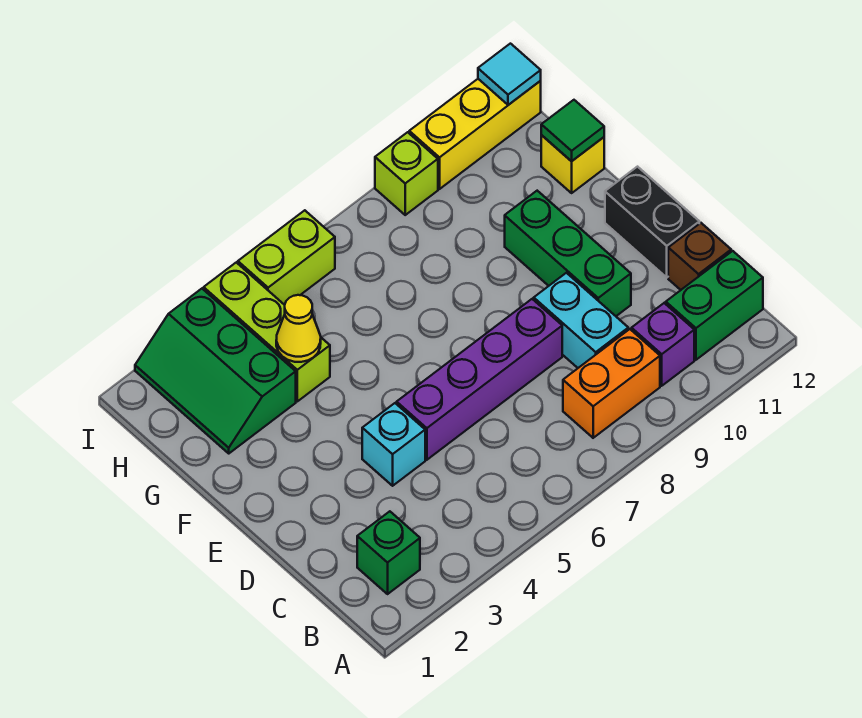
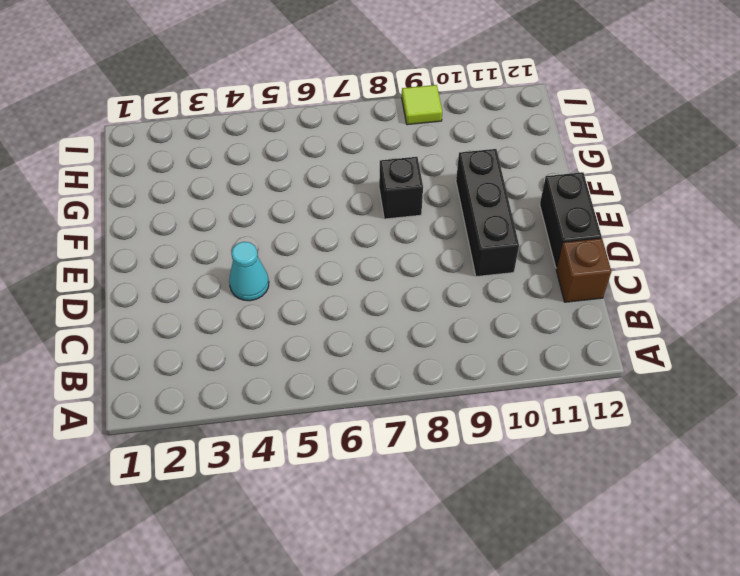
cyan 1x1 cone [229,242,269,301] -> cyan 1x1 brick [362,403,425,486]
black 1x3 brick [456,149,519,277] -> green 1x3 brick [505,191,631,316]
black 1x1 brick [379,157,423,219] -> none
lime 1x1 tile [402,85,442,125] -> lime 1x1 brick [375,132,438,215]
none -> green 1x1 brick [357,511,420,594]
none -> orange 1x2 brick [563,329,660,438]
none -> purple 1x1 brick [632,303,694,386]

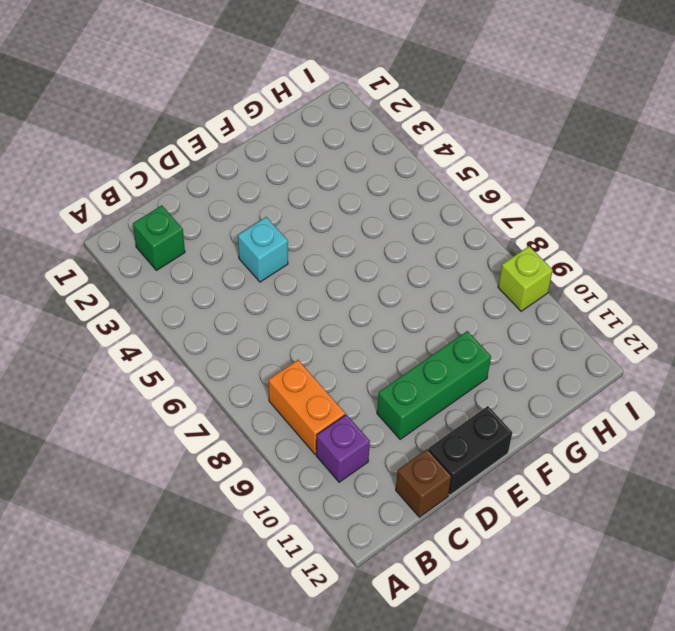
none -> green 1x2 brick [666,251,763,360]
none -> cyan 1x2 brick [534,273,628,368]
none -> purple 1x4 brick [397,299,562,460]

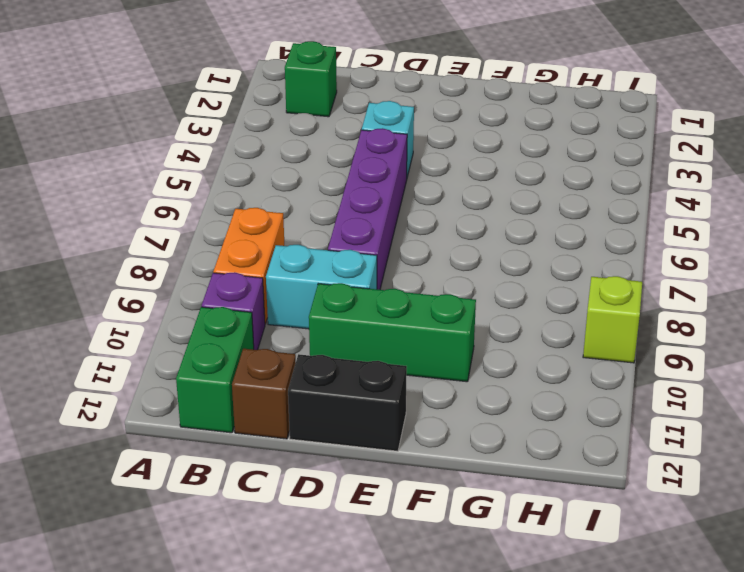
none -> green 2x3 slope [135,289,296,453]
none -> lime 1x3 brick [204,262,330,401]
none -> yellow 1x1 brick [541,135,604,193]

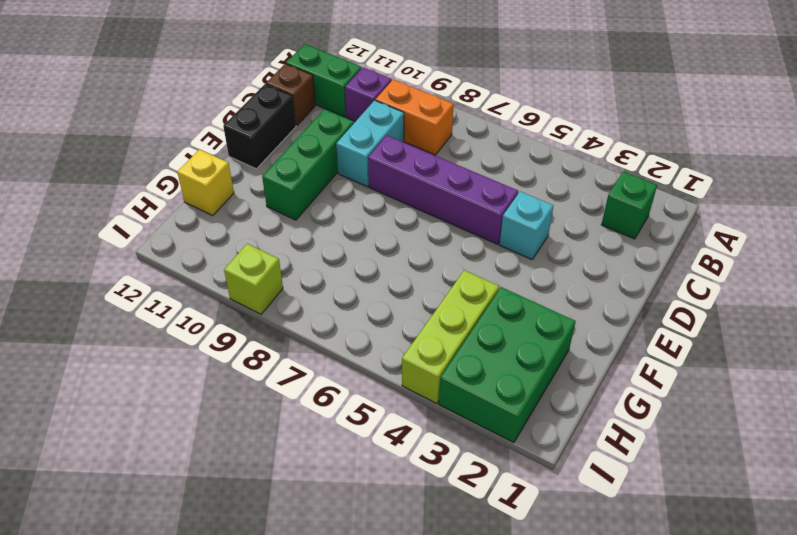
green 2x3 brick [439,287,576,443] -> green 2x3 slope [135,289,296,453]
none -> lime 1x2 brick [238,210,335,305]
none -> yellow 1x3 brick [409,79,541,189]
none -> yellow 1x1 cone [276,295,321,362]

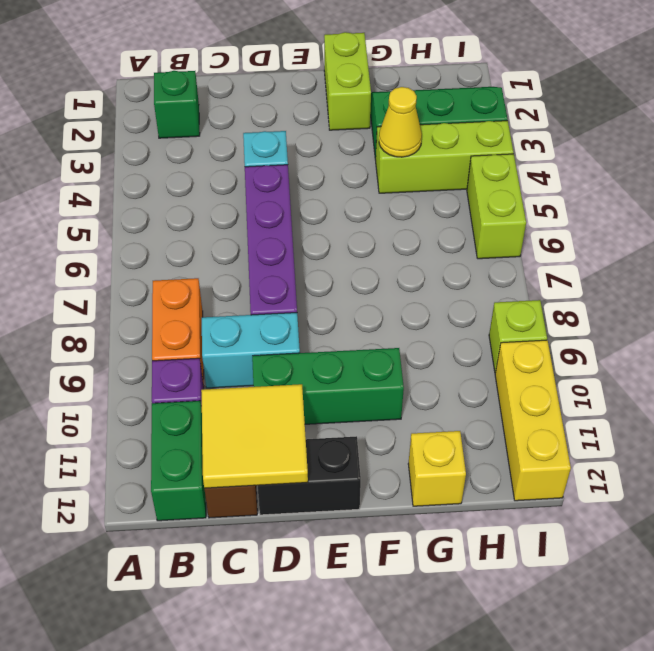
yellow 2x2 tile [201,384,308,488] -> none
lime 1x2 brick [324,32,371,130] -> none
none -> green 1x1 tile [541,100,604,161]
none -> cyan 1x1 tile [478,44,541,105]

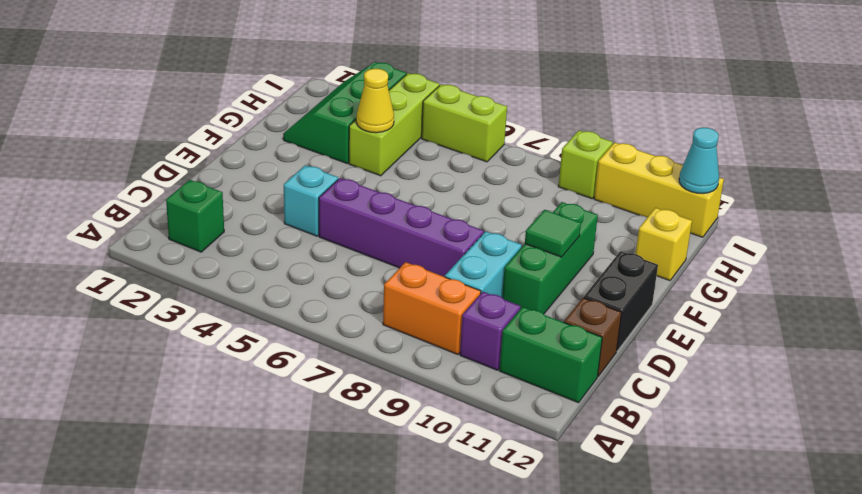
green 1x1 tile [525,210,581,257] -> green 1x1 tile moved to [541,100,604,161]
cyan 1x1 cone [679,128,719,193] -> cyan 1x1 tile [478,44,541,105]

